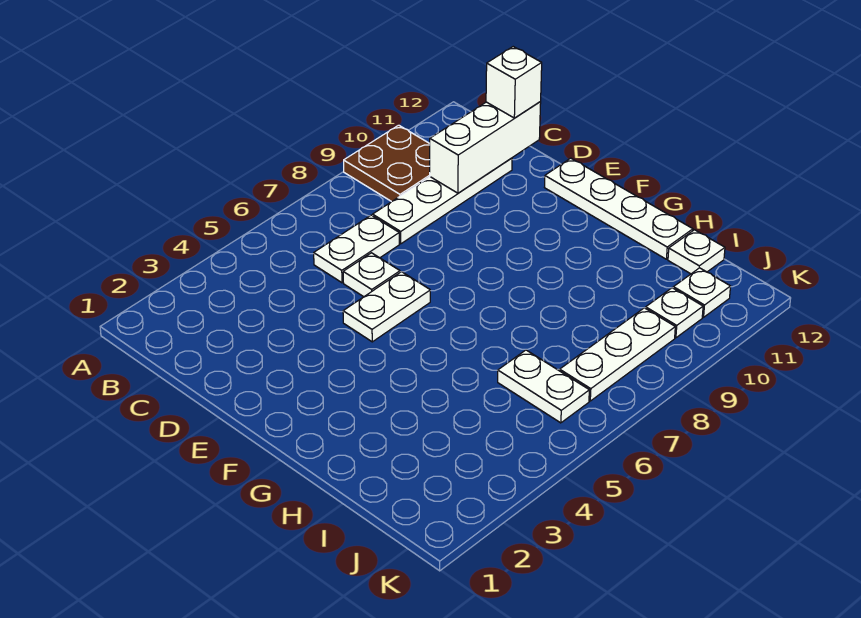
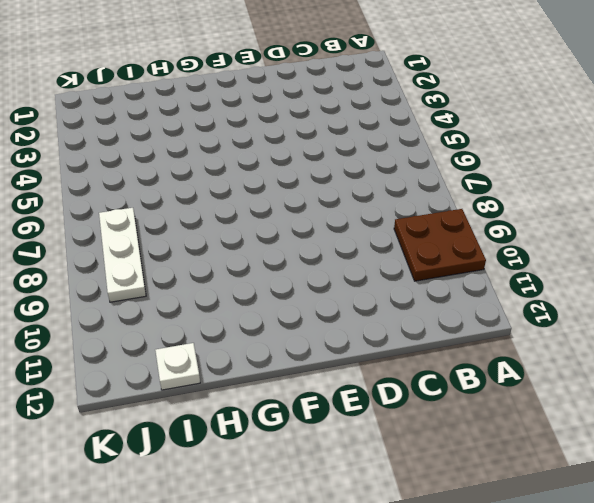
none -> white 1x2 plate [314,215,399,283]
none -> white 1x4 plate [373,158,512,244]
none -> white 1x1 plate [343,253,400,297]

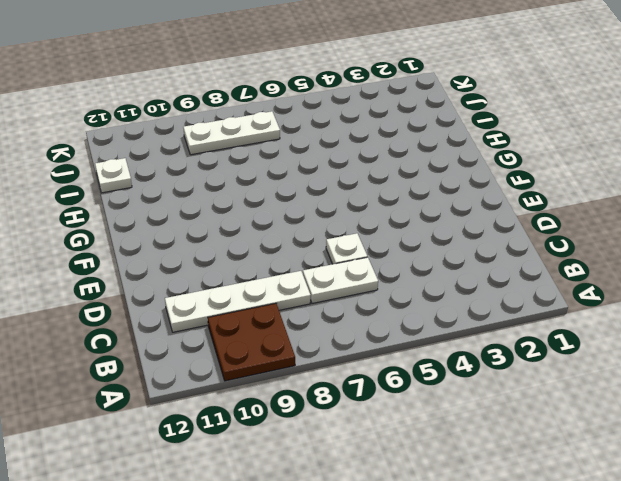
none -> white 1x2 plate [343,272,430,342]
none -> white 1x4 plate [544,158,693,259]
none -> white 1x2 plate [498,350,589,423]

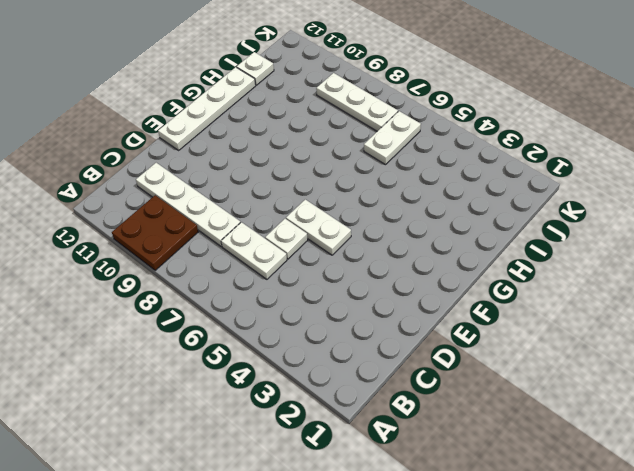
none -> white 1x1 plate [646,288,703,338]
none -> white 1x1 plate [673,268,731,317]
none -> white 1x3 brick [430,102,541,193]

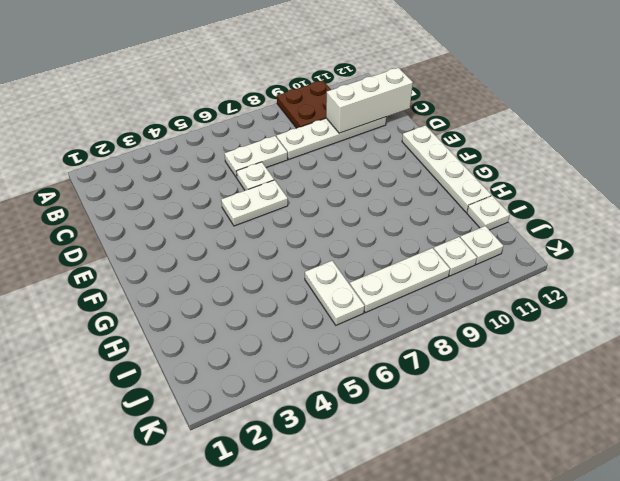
none -> white 1x1 brick [486,47,542,118]

